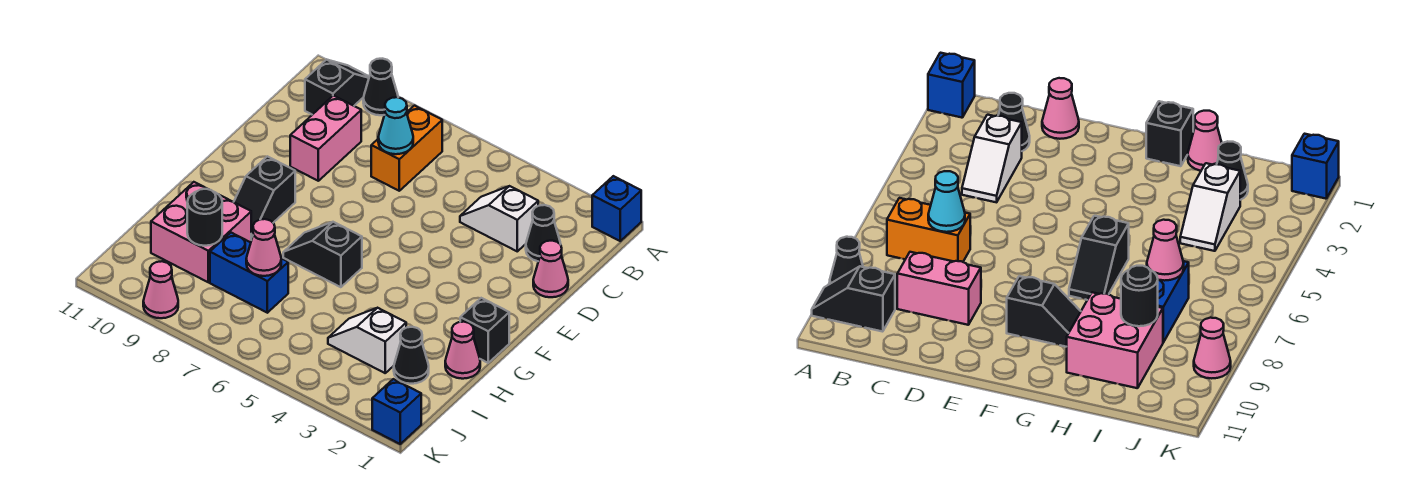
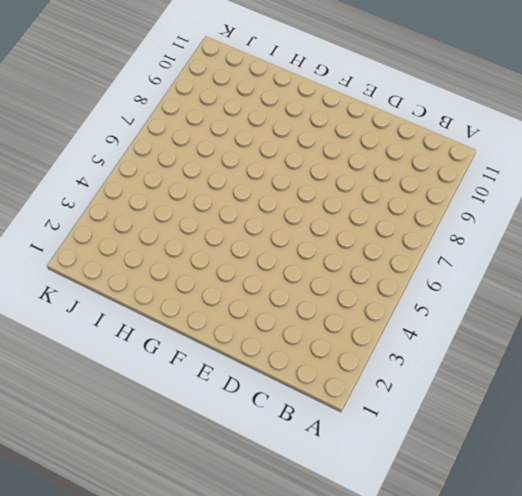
none -> blue 1x1 brick [592,176,641,241]
none -> black 1x1 cone [363,59,398,115]
none -> black 1x2 slope [305,60,369,115]

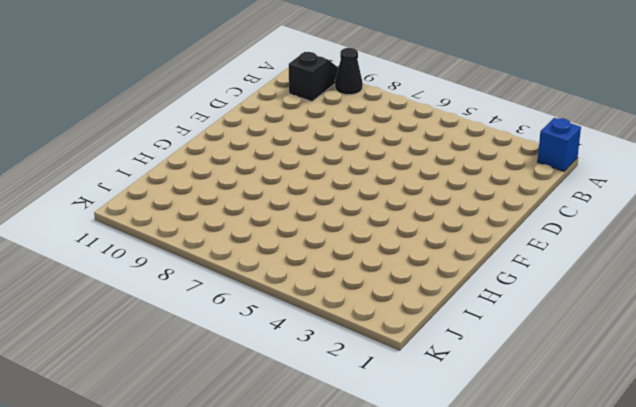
none -> orange 1x2 brick [371,106,442,191]
none -> black 1x1 cone [526,205,561,261]
none -> white 1x2 slope [460,186,538,251]

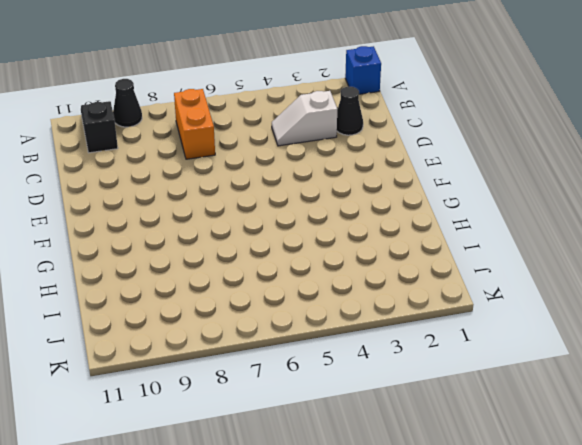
none -> pink 1x2 brick [290,96,361,181]
none -> pink 1x1 cone [533,241,568,297]
none -> black 1x2 slope [234,156,295,240]

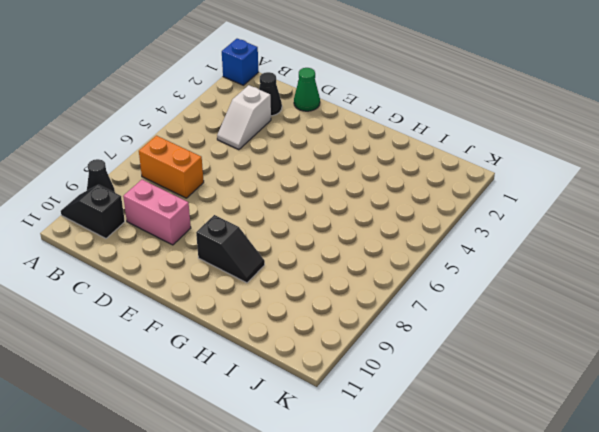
green 1x1 cone [294,68,320,111] -> pink 1x1 cone [533,241,568,297]
none -> black 1x1 brick [460,298,509,363]
none -> black 1x2 slope [283,222,362,287]
none -> pink 1x1 cone [445,322,480,379]

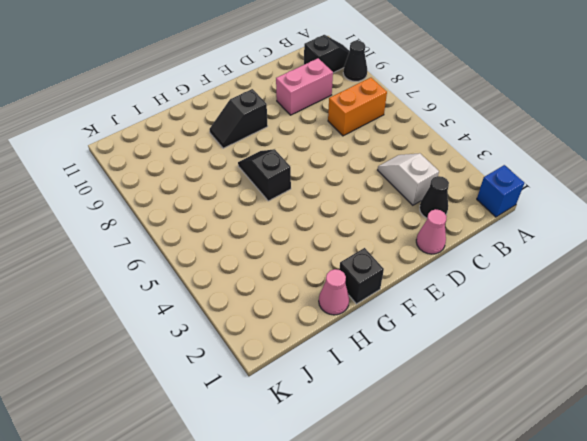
none -> pink 2x2 brick [151,182,251,282]
none -> black 1x1 cone [394,327,429,384]
none -> white 1x2 slope [328,308,406,373]

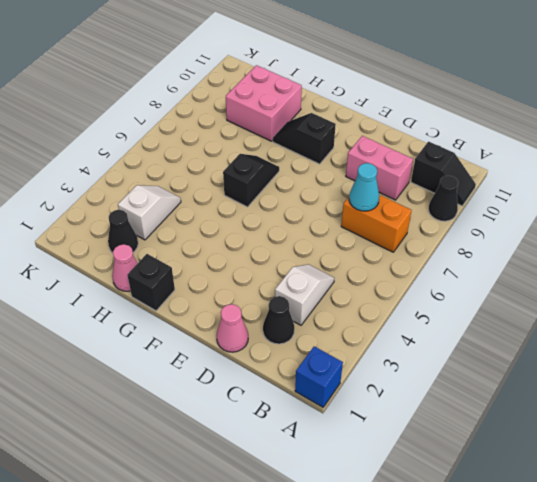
none -> blue 1x2 brick [210,233,288,313]
none -> blue 1x1 brick [372,379,421,444]
none -> pink 1x1 cone [143,261,178,318]

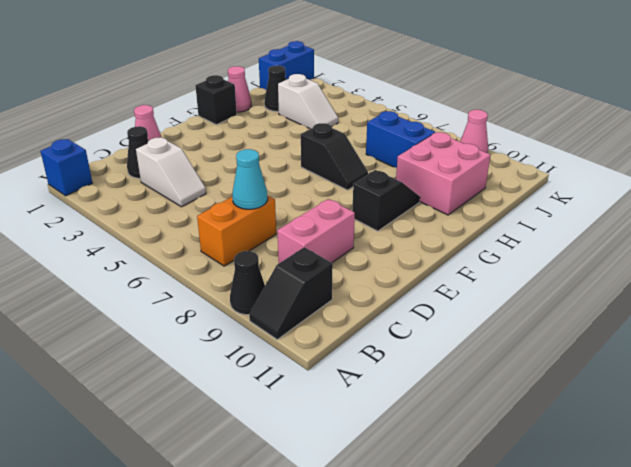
blue 1x2 brick [259,41,314,90] -> blue 1x1 brick [372,379,421,444]
none -> pink 1x1 cone [246,219,281,276]
none -> black 1x1 round brick [187,189,222,246]

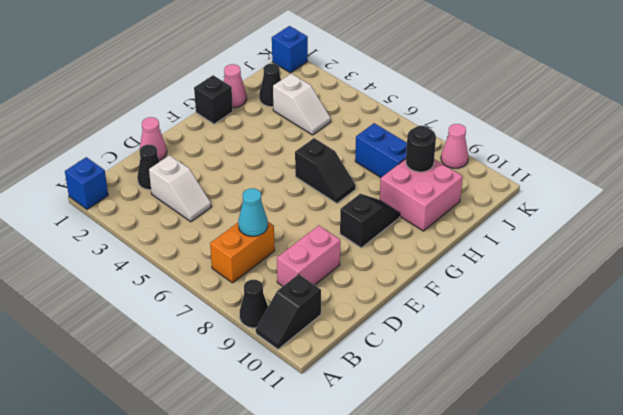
none -> pink 1x1 cone [246,219,281,276]

